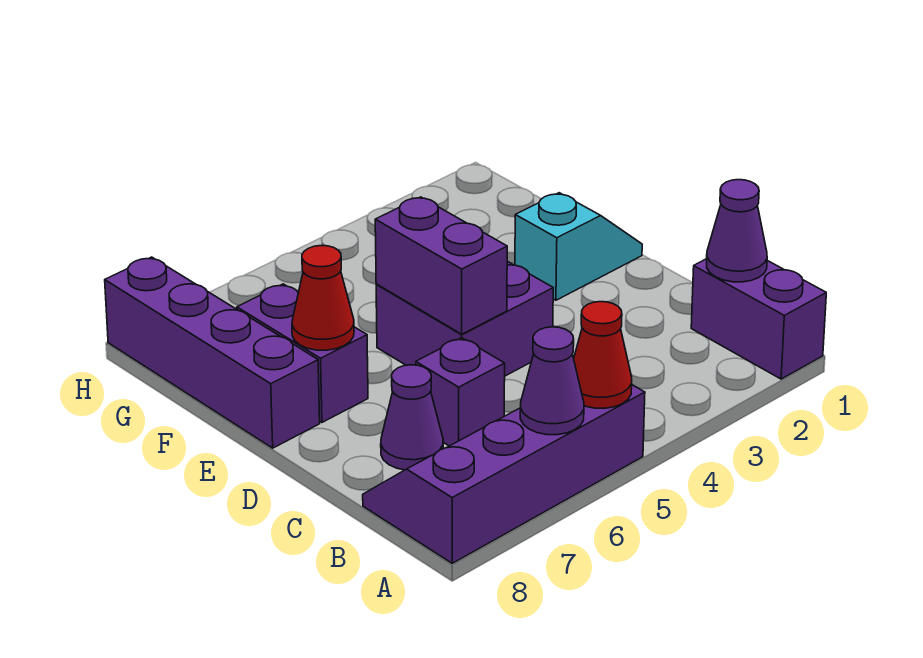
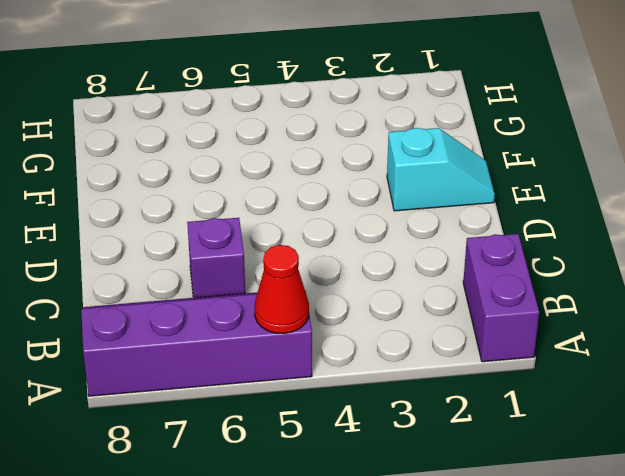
none -> purple 1x1 cone [381,365,443,470]
none -> purple 2x2 brick [376,261,553,376]
none -> purple 1x2 brick [237,284,368,422]

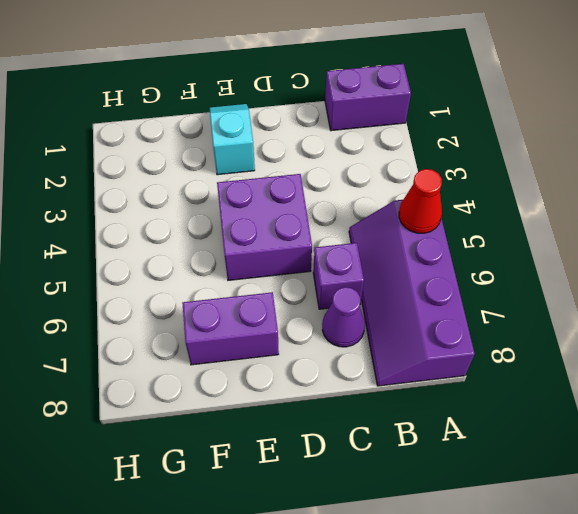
none -> purple 1x4 brick [105,257,320,448]
none -> purple 1x1 cone [520,327,584,435]
none -> purple 1x1 cone [707,180,767,282]

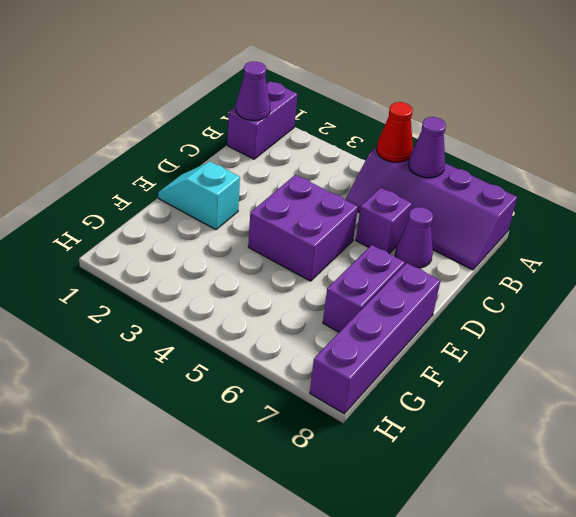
none -> purple 1x2 brick [375,197,507,334]
none -> red 1x1 cone [292,246,354,350]

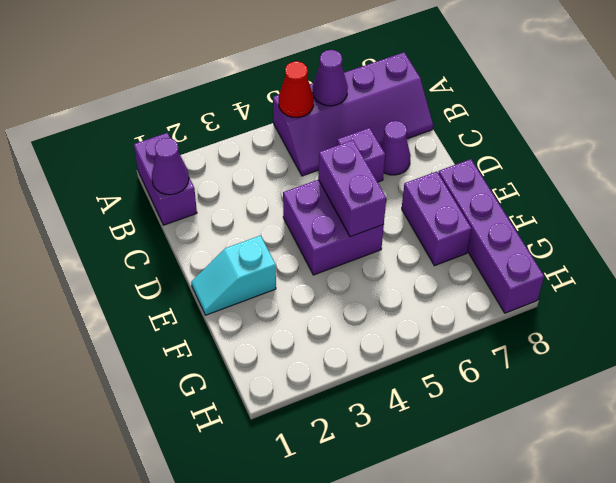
none -> red 1x1 cone [292,246,354,350]

